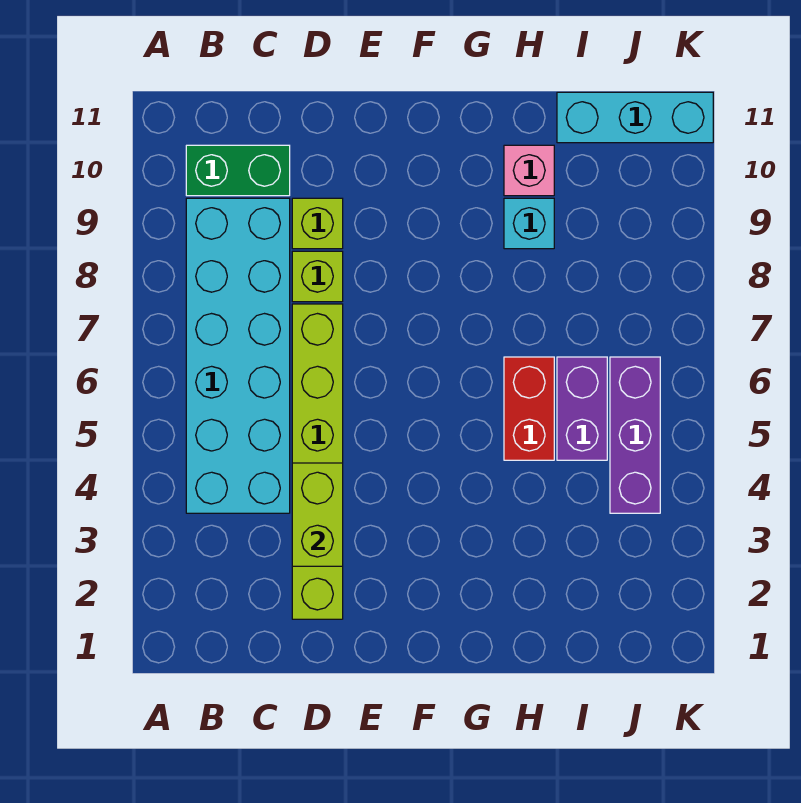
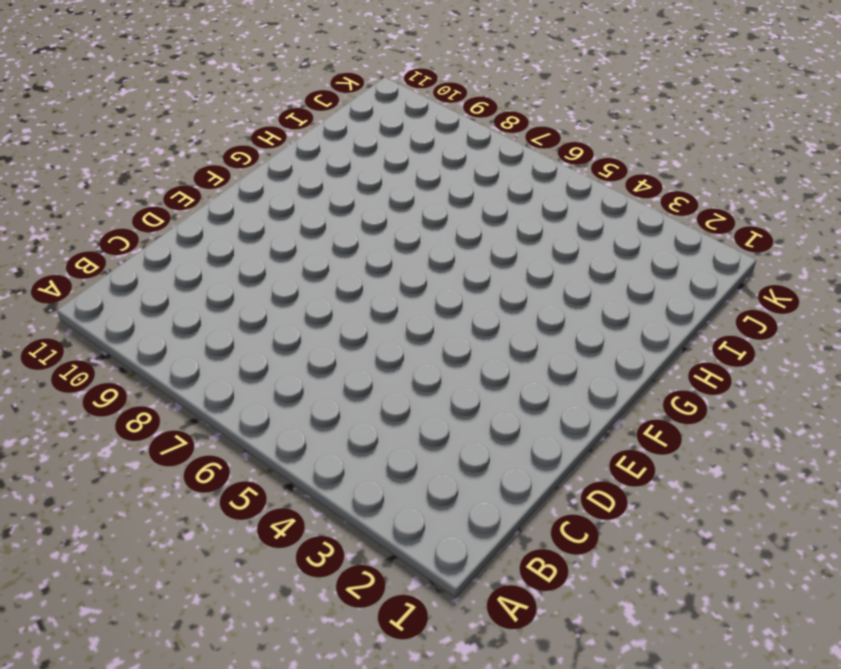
none -> cyan 2x6 brick [186,198,290,513]
none -> green 1x2 brick [186,145,290,196]
none -> lime 1x6 brick [292,304,343,619]

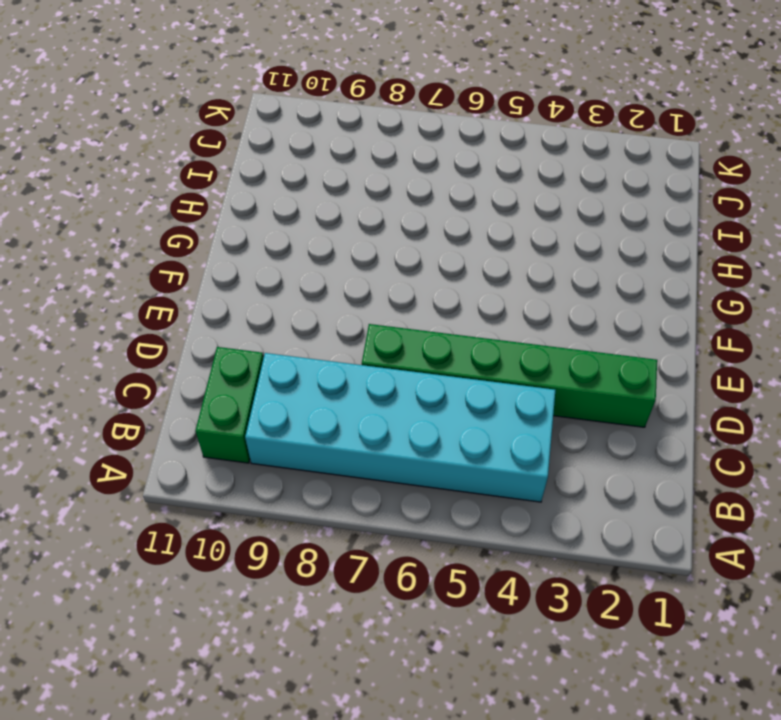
green 1x6 brick [362,324,657,427] -> lime 1x6 brick [292,304,343,619]
none -> lime 1x1 brick [292,251,343,302]
none -> lime 1x1 brick [292,198,343,249]
none -> red 1x2 brick [504,357,554,460]

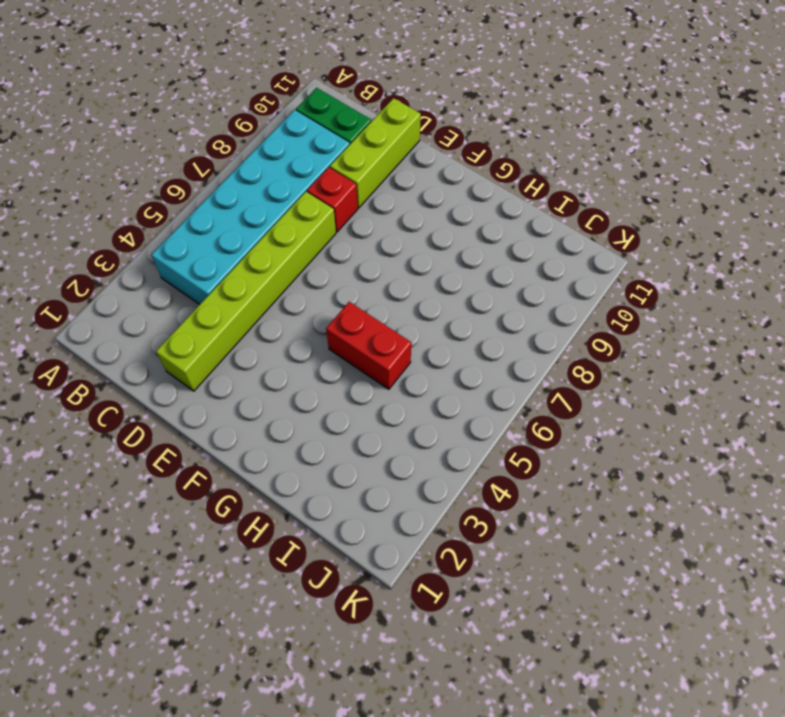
red 1x1 brick [307,167,358,232] -> lime 1x1 brick [292,251,343,302]
lime 1x3 brick [330,98,421,208] -> lime 1x1 brick [292,198,343,249]
red 1x2 brick [326,302,411,389] -> red 1x2 brick turned to [504,357,554,460]
none -> cyan 1x1 brick [504,198,554,249]
none -> pink 1x1 brick [504,145,554,196]
none -> purple 1x2 brick [557,357,607,460]

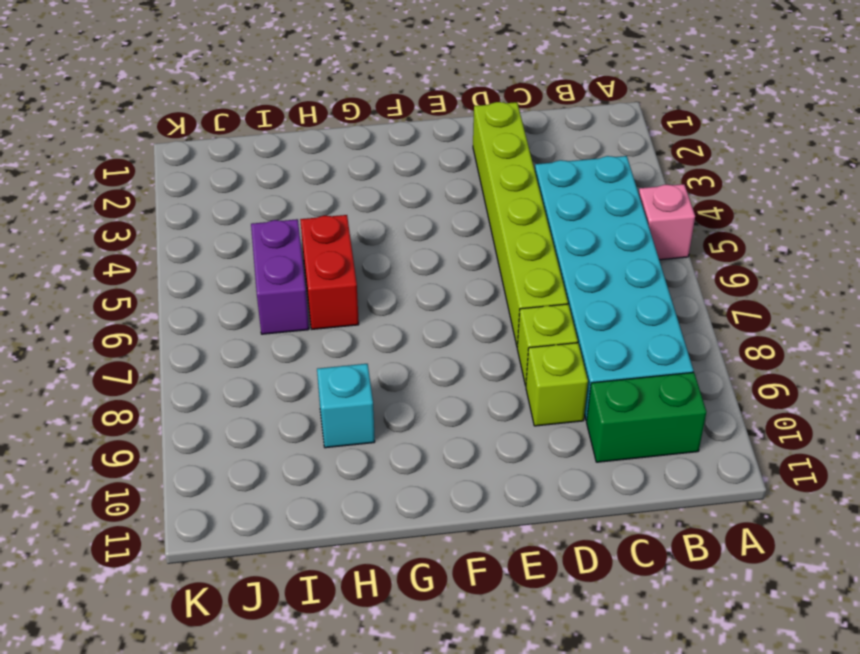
pink 1x1 brick [639,184,695,260] -> pink 1x1 brick moved to [504,145,554,196]
none -> cyan 1x3 brick [557,92,713,143]
none -> purple 1x3 brick [610,357,660,513]
none -> lime 1x2 brick [292,463,343,566]

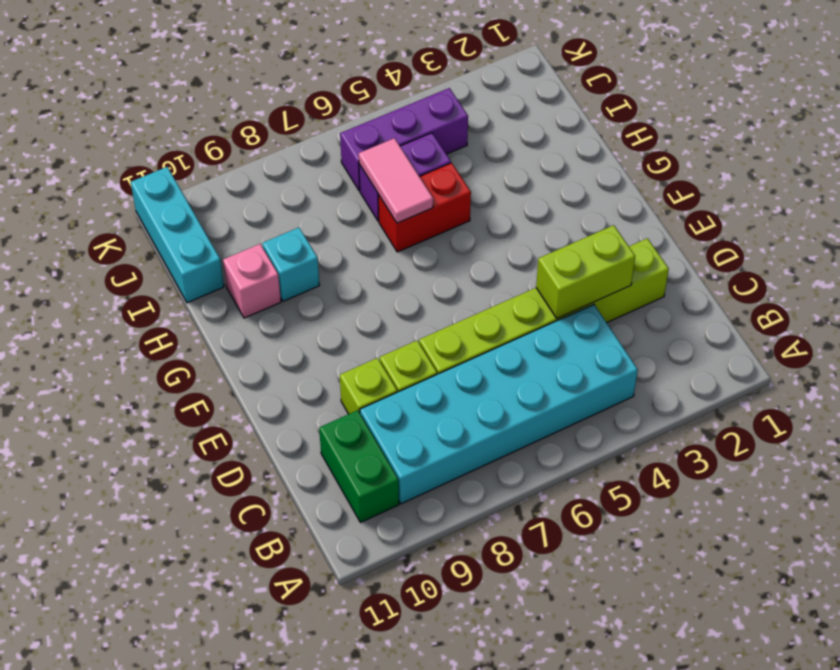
pink 1x2 tile [359,138,433,223] -> none

